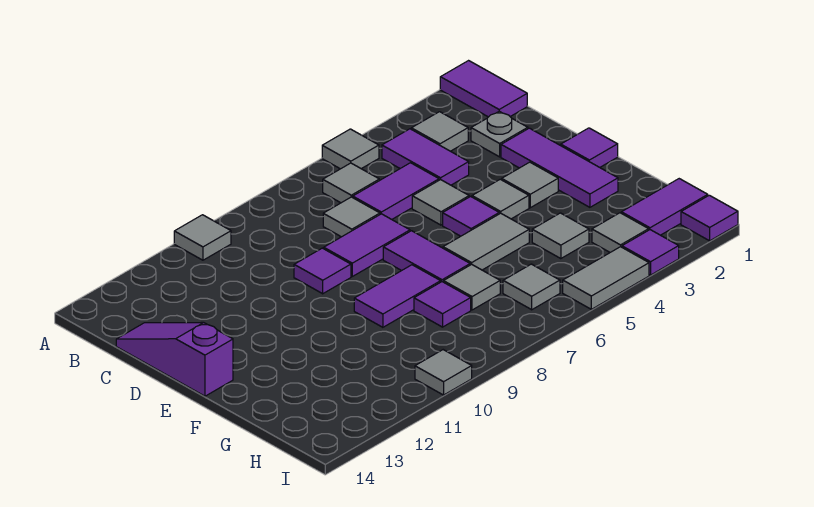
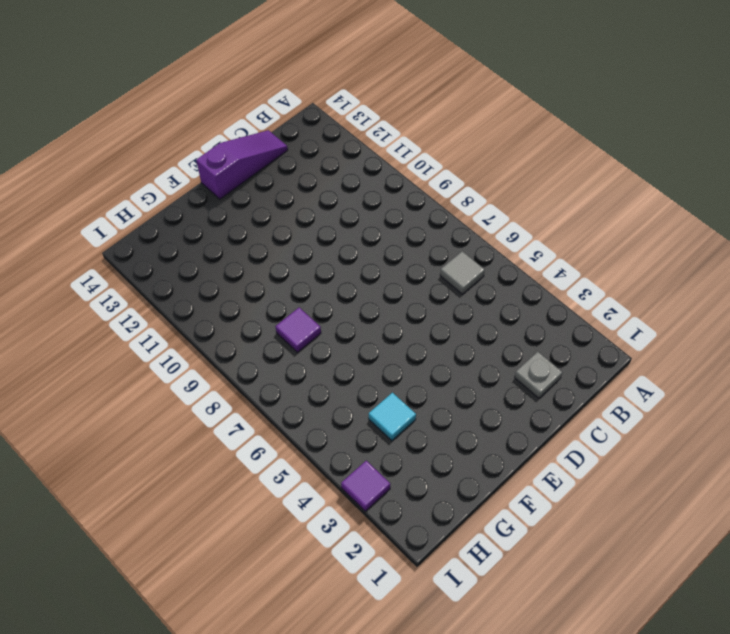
cyan 1x1 tile [369,393,416,441] -> grey 1x1 tile [532,213,589,259]
none -> purple 1x2 tile [440,61,527,117]
none -> grey 1x1 tile [322,129,379,169]
none -> grey 1x1 tile [174,215,231,260]
none -> grey 1x1 tile [411,112,468,151]

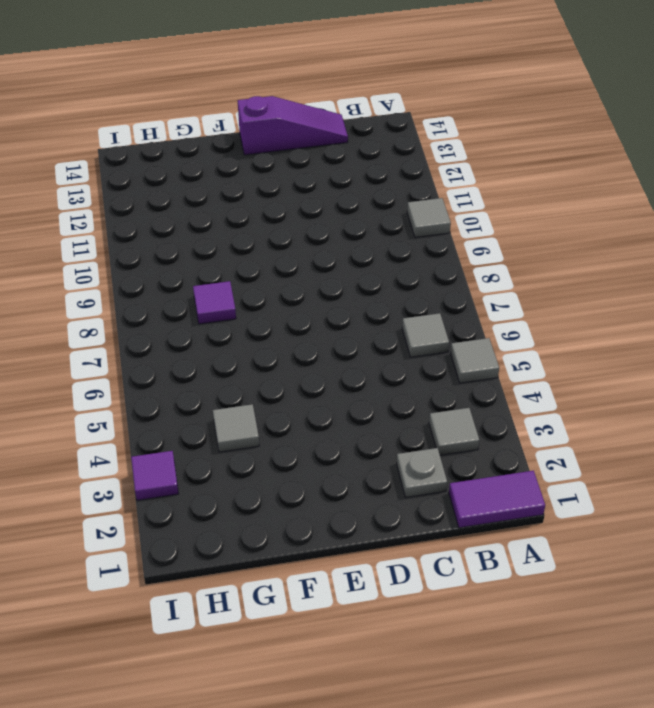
none -> purple 1x2 tile [382,129,469,185]
none -> purple 1x2 tile [353,163,439,219]
none -> grey 1x1 tile [323,197,380,237]
none -> purple 1x3 tile [501,128,618,207]

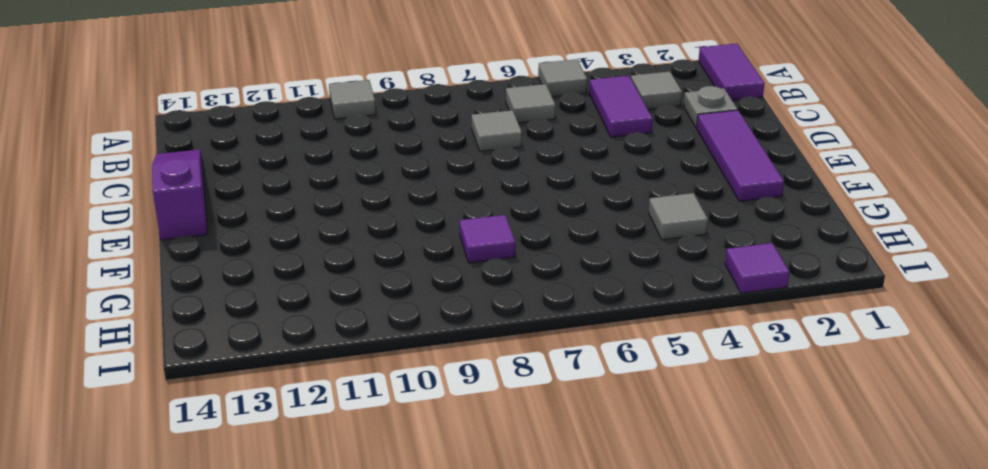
none -> purple 1x2 tile [353,163,439,219]
none -> grey 1x1 tile [412,180,469,225]
none -> purple 1x2 tile [324,214,410,276]
none -> purple 1x1 tile [294,248,351,294]

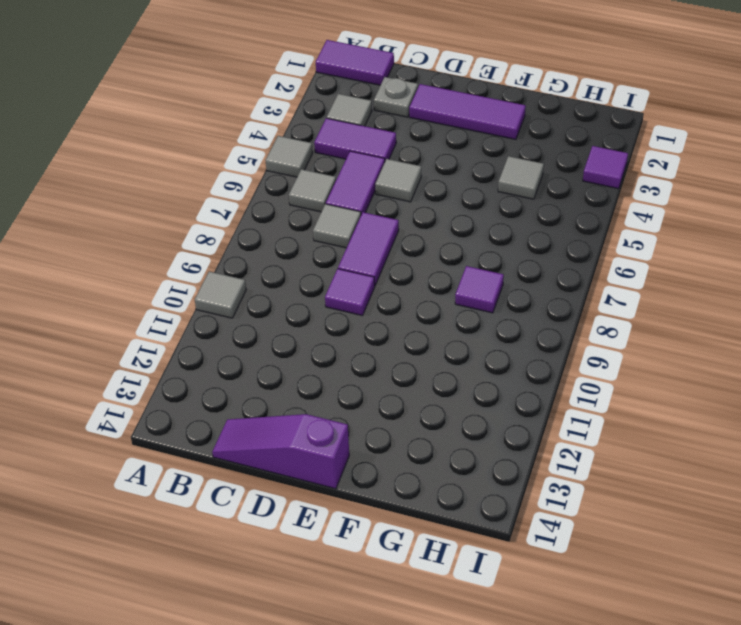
none -> purple 1x1 tile [561,128,618,167]
none -> grey 1x1 tile [502,162,558,208]
none -> grey 1x1 tile [472,179,529,219]
none -> purple 1x1 tile [443,196,499,236]

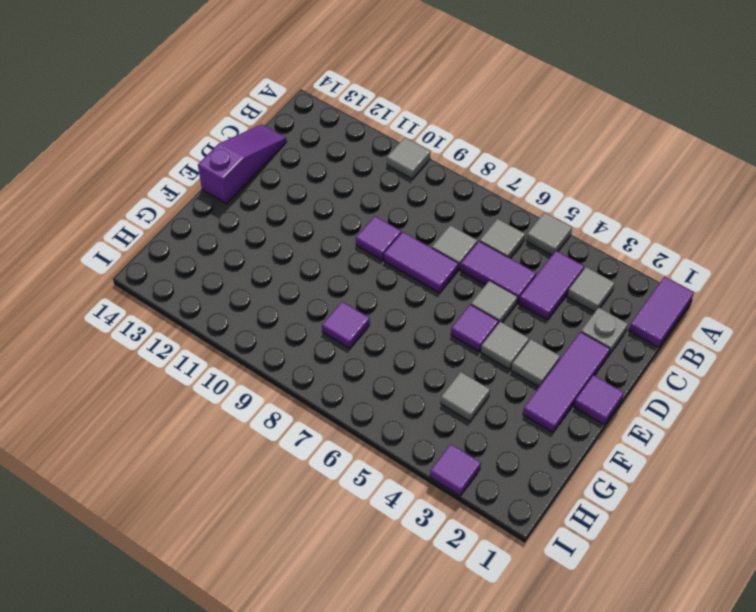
none -> purple 1x2 tile [383,231,470,282]
none -> grey 1x2 tile [443,213,529,270]
none -> purple 1x2 tile [354,265,441,327]
none -> grey 1x1 tile [444,264,500,310]

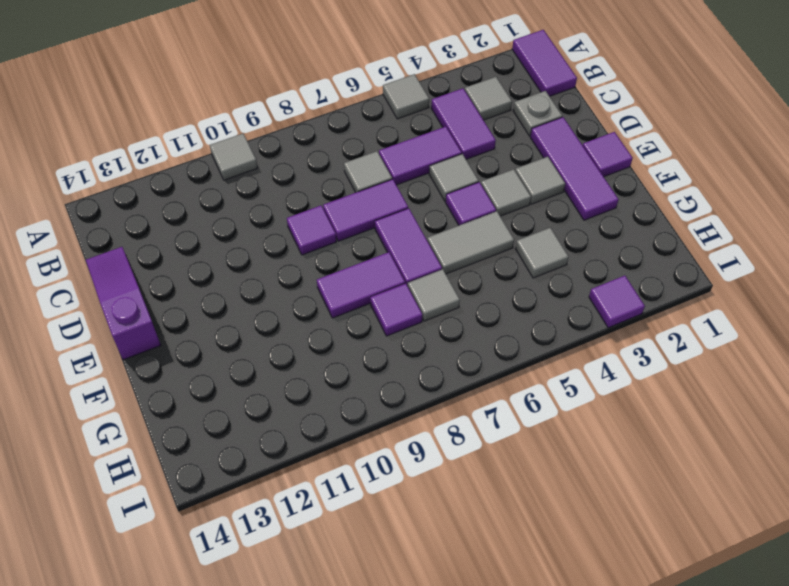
none -> grey 1x1 tile [323,163,379,203]
none -> purple 1x2 tile [621,179,708,235]
none -> grey 1x1 tile [592,213,649,252]
none -> grey 1x1 tile [503,264,560,310]

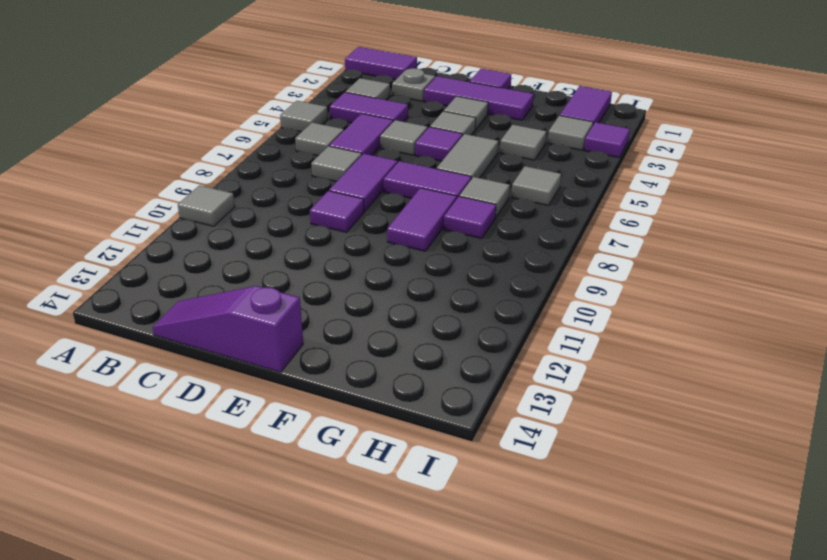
none -> purple 1x1 tile [681,195,738,241]
none -> grey 1x2 tile [563,247,649,309]
none -> grey 1x1 tile [415,350,472,395]

